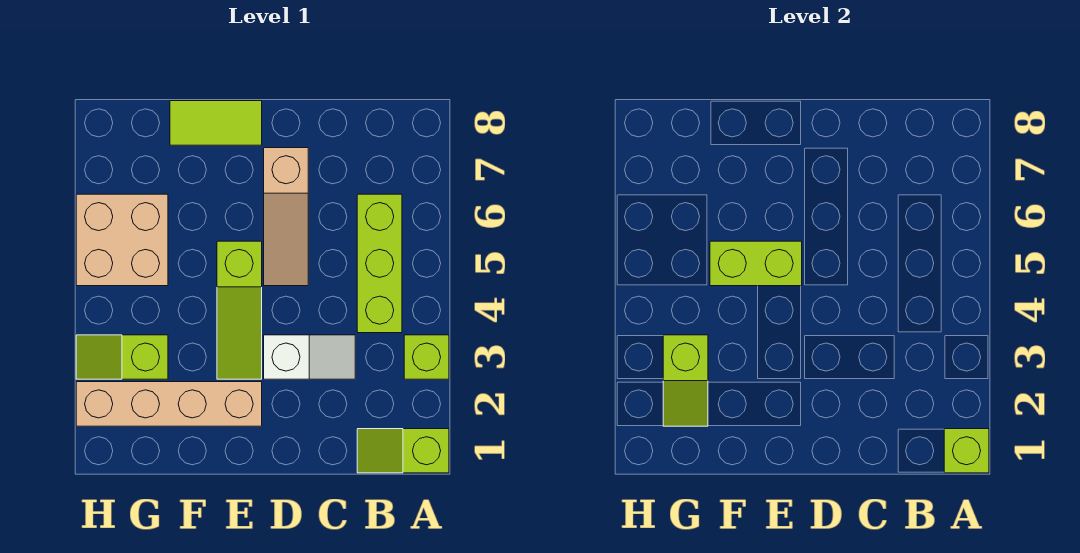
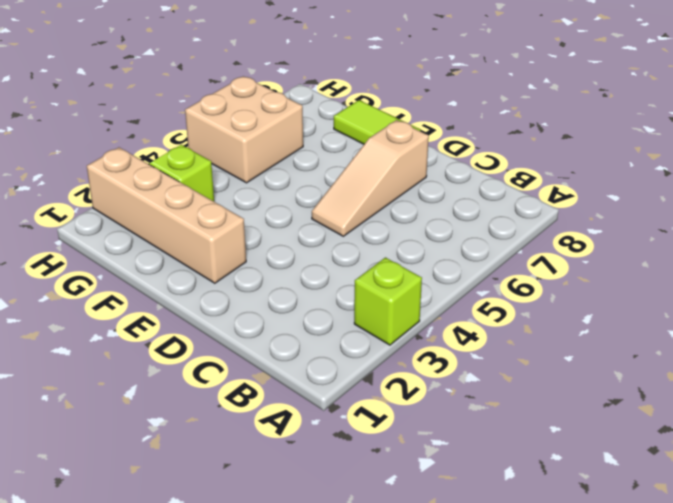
none -> lime 1x2 slope [357,429,449,473]
none -> lime 1x3 brick [357,194,402,333]
none -> white 1x2 slope [264,335,355,379]

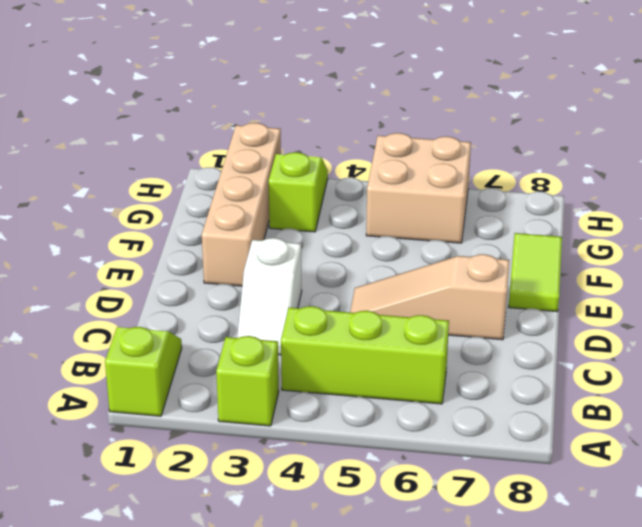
none -> lime 1x3 slope [217,241,262,379]
none -> lime 1x1 brick [944,429,989,473]
none -> lime 1x2 brick [710,241,802,286]

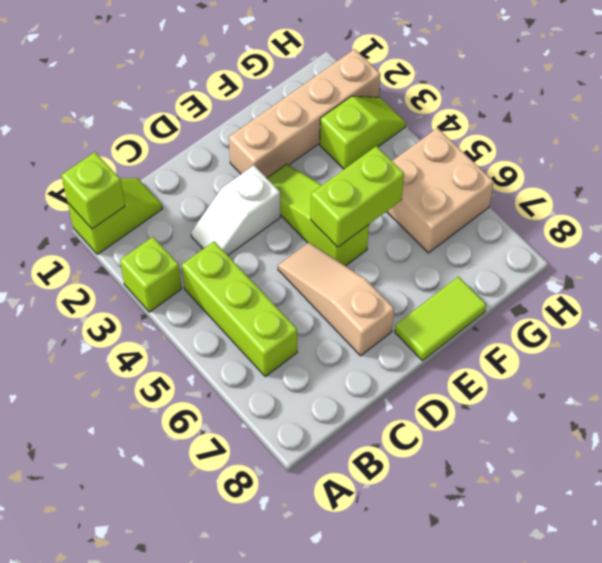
none -> lime 1x2 slope [663,335,708,426]

